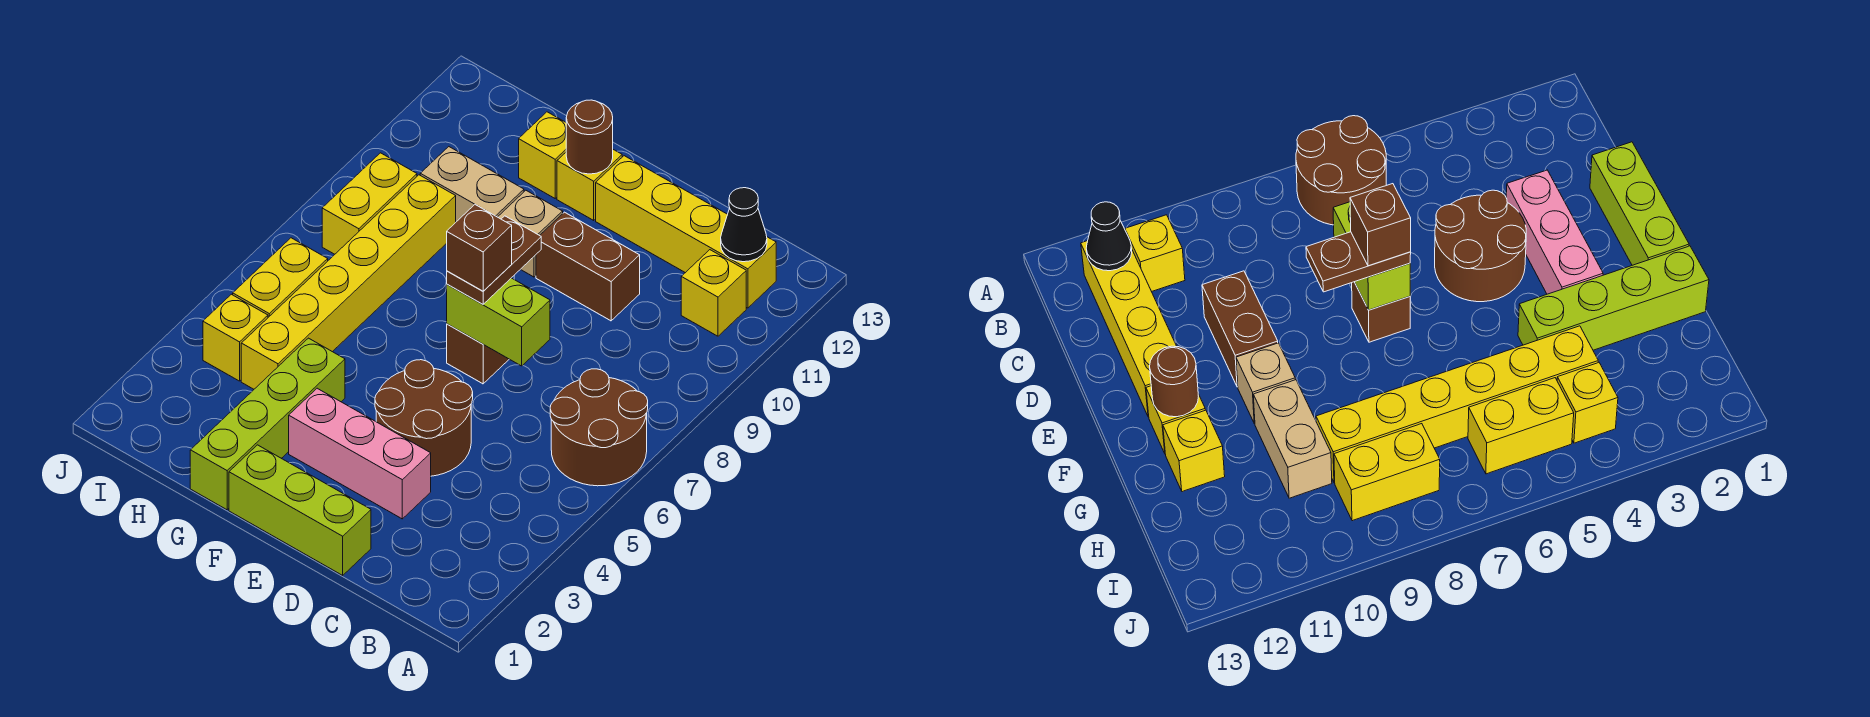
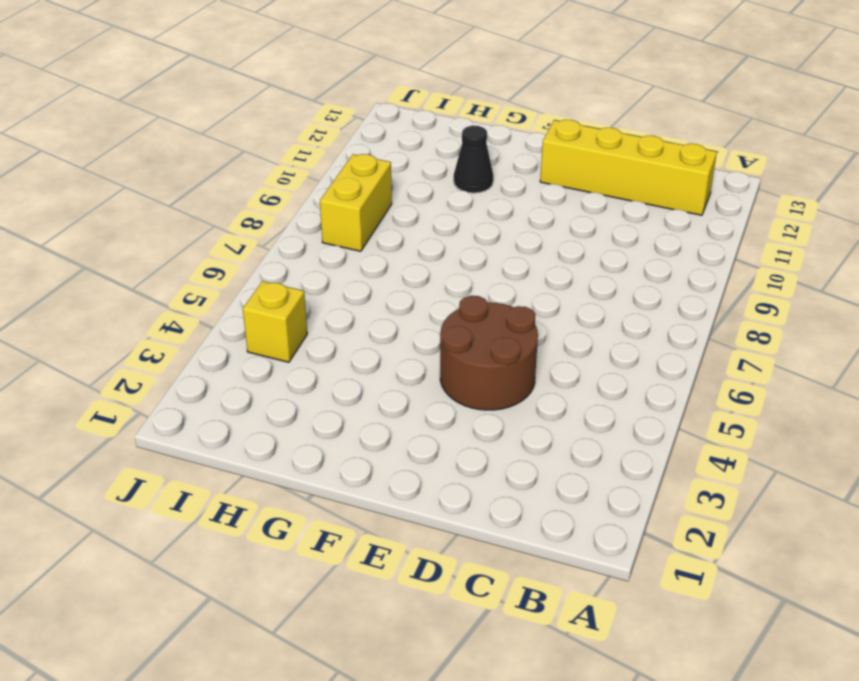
black 1x1 cone [454,126,493,193] -> black 1x1 cone moved to [721,188,767,262]
none -> brown 2x2 round brick [550,369,648,486]
none -> yellow 1x1 brick [681,250,746,336]
none -> lime 1x3 brick [229,445,371,575]

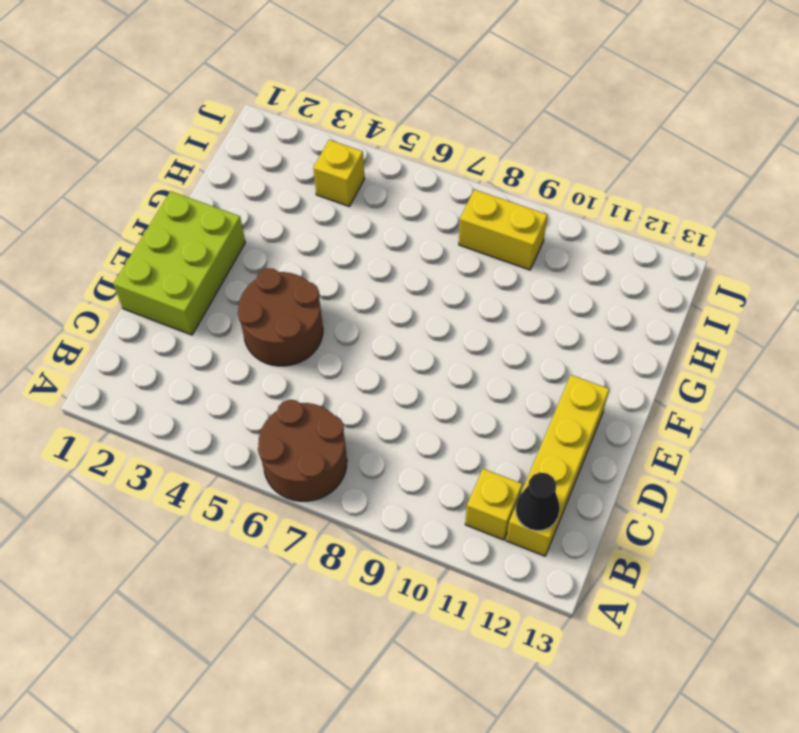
lime 2x3 brick [114,191,245,335] -> lime 1x3 brick [229,445,371,575]
none -> pink 1x3 brick [289,388,431,519]
none -> brown 1x2 brick [536,212,640,321]
none -> brown 1x1 brick [447,324,509,384]

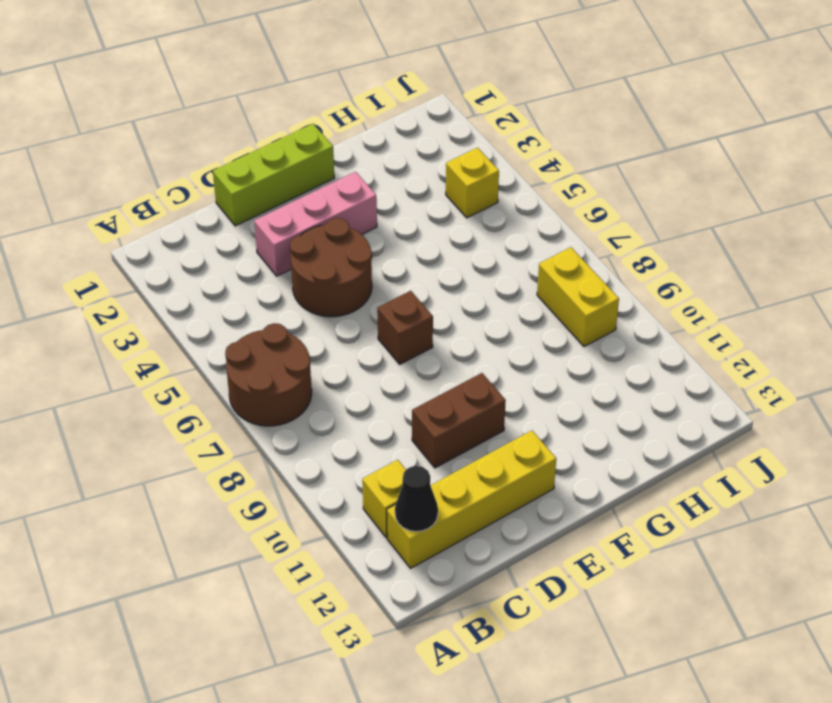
none -> tan 1x1 brick [498,190,563,277]
none -> yellow 1x1 brick [557,150,622,220]
none -> lime 1x4 brick [190,338,345,510]

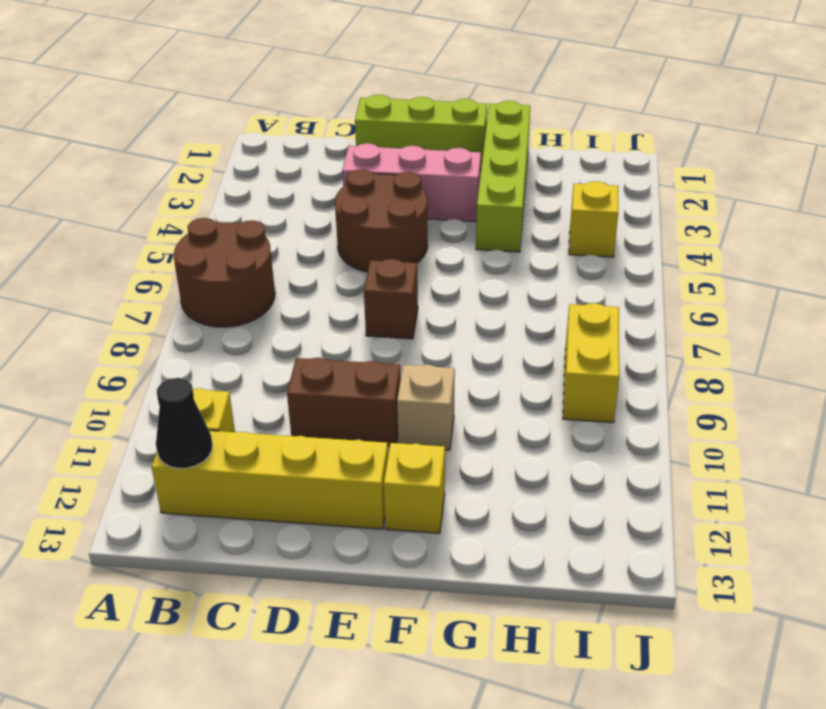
none -> tan 1x2 brick [420,147,524,222]
none -> yellow 1x1 brick [519,112,566,198]
none -> yellow 1x6 brick [241,175,456,389]

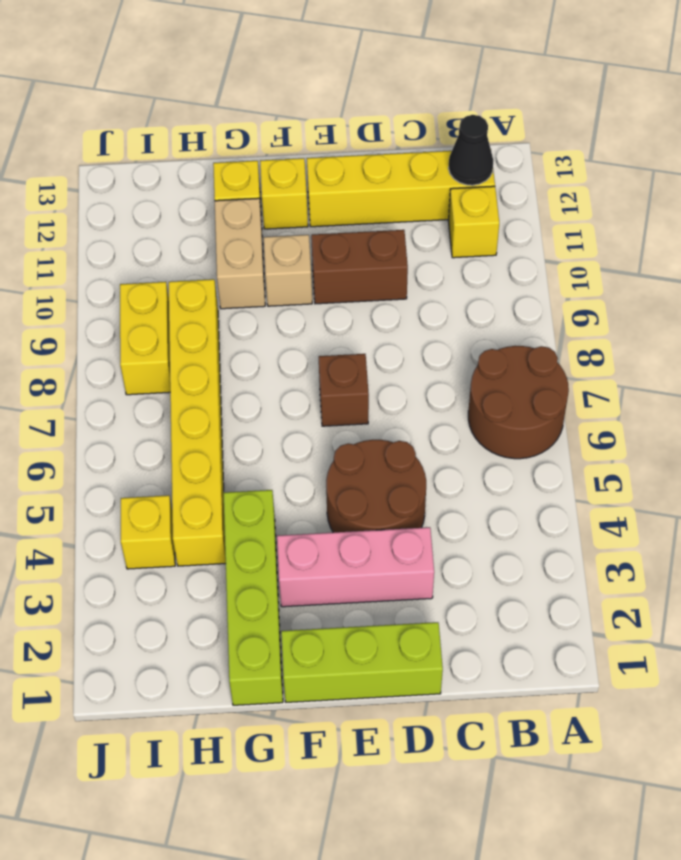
tan 1x2 brick [215,198,265,309] -> tan 1x2 brick turned to [420,147,524,222]
none -> yellow 1x2 brick [233,238,328,317]
none -> lime 1x2 brick [447,278,550,366]
none -> brown 1x1 round brick [566,100,613,174]

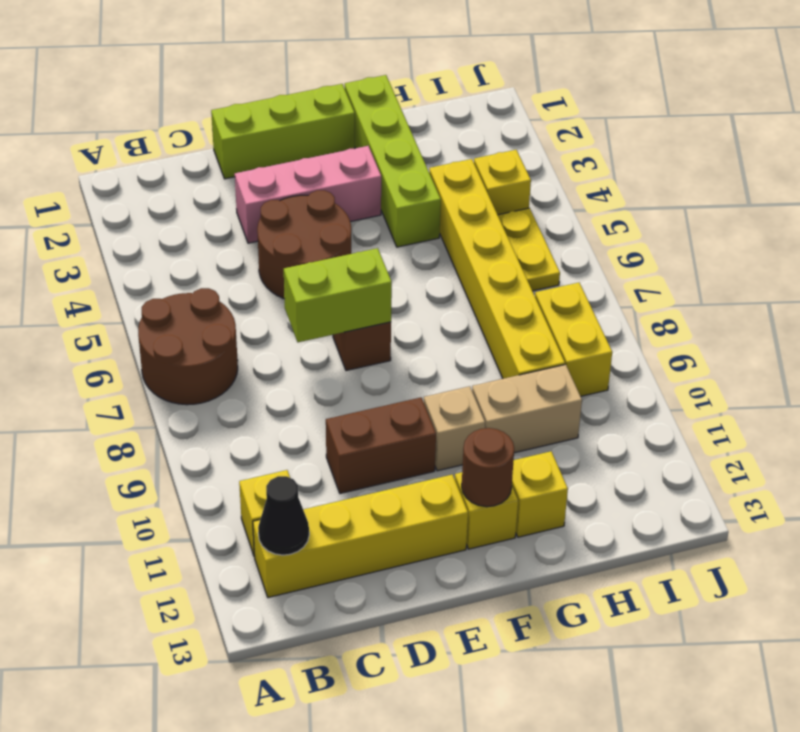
yellow 1x2 plate [498,208,560,291] -> yellow 1x2 brick [233,238,328,317]
none -> brown 1x2 plate [447,216,541,304]
none -> brown 1x1 brick [447,205,512,291]

